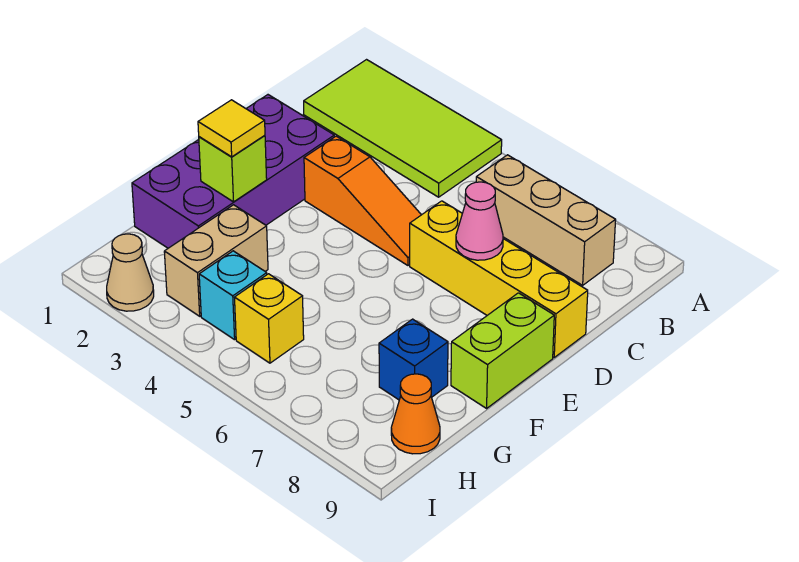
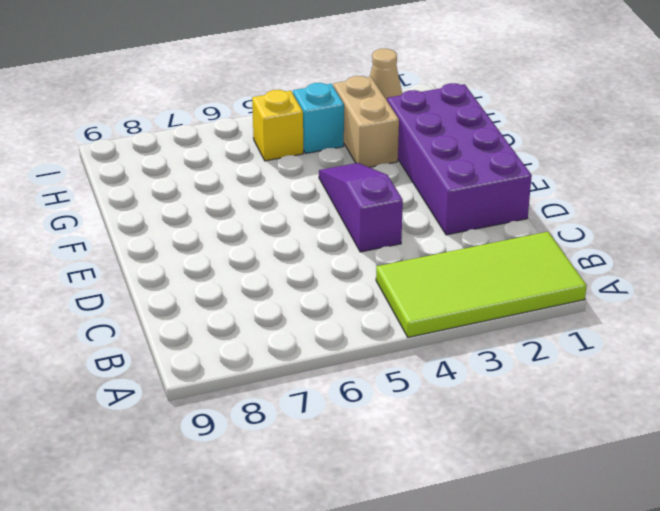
purple 1x3 slope [319,163,403,252] -> orange 1x3 slope [304,136,421,265]
none -> tan 1x3 brick [476,155,616,285]
none -> yellow 1x4 brick [410,201,588,357]
none -> lime 1x2 brick [451,293,554,408]

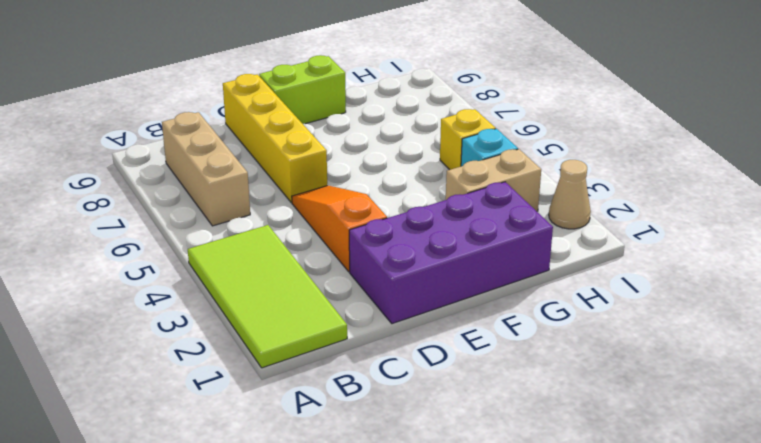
none -> blue 1x1 brick [379,319,448,400]
none -> orange 1x1 cone [391,374,440,454]
none -> pink 1x1 cone [456,182,503,260]

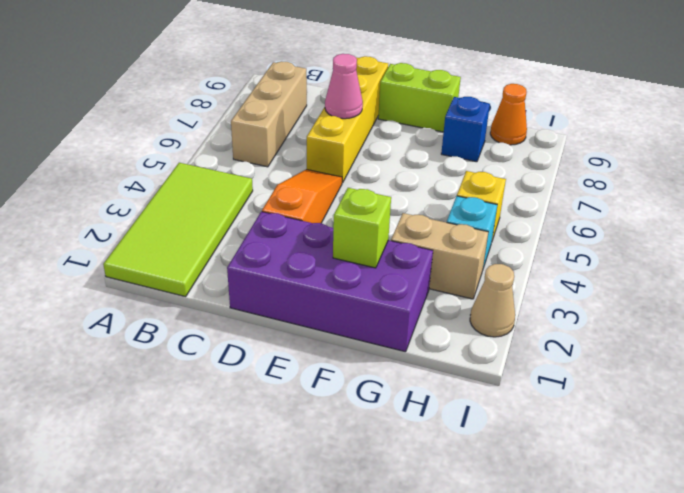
none -> yellow 1x1 tile [198,100,265,157]

